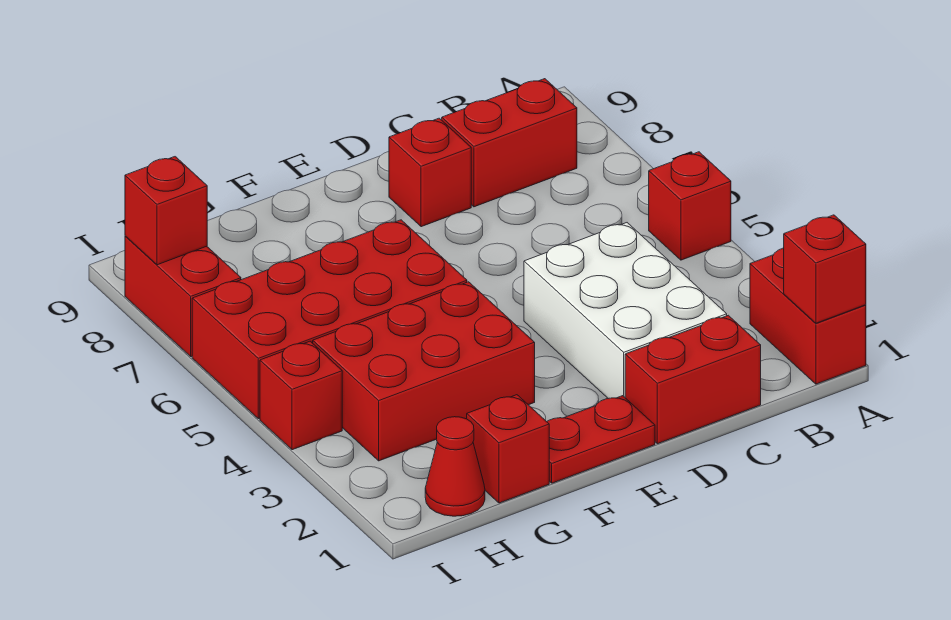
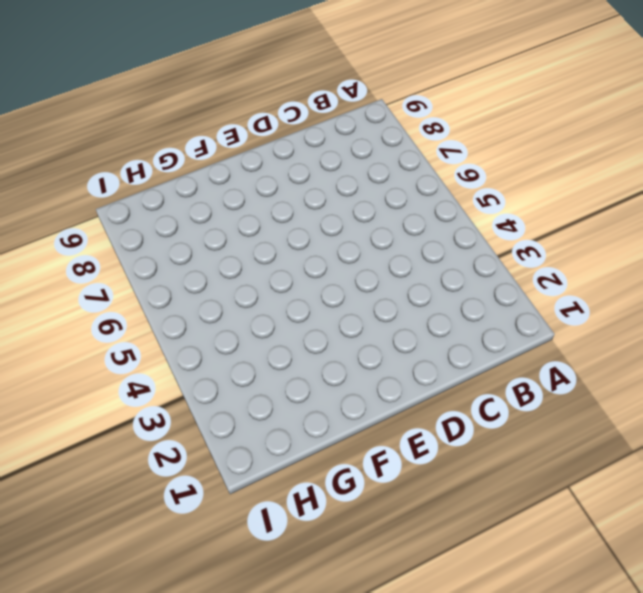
none -> red 1x2 brick [750,248,866,384]
none -> red 1x1 brick [649,152,731,260]
none -> red 1x2 brick [442,79,577,207]

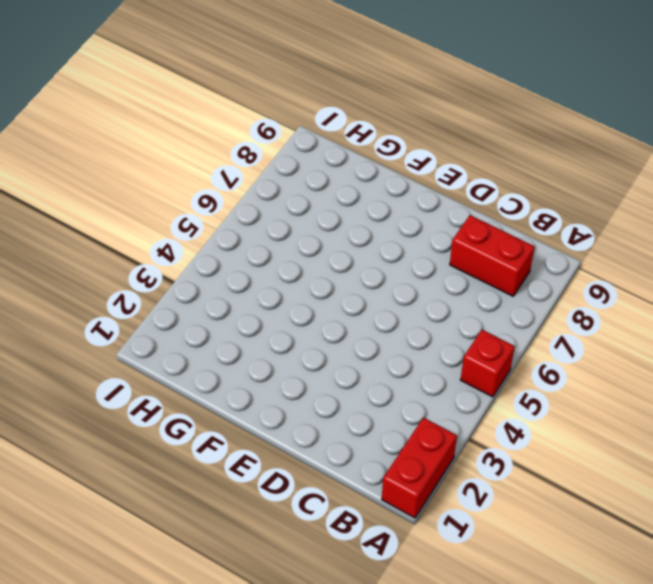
none -> red 1x2 brick [625,315,761,444]
none -> white 2x3 brick [524,223,727,399]
none -> red 1x1 brick [389,118,471,227]

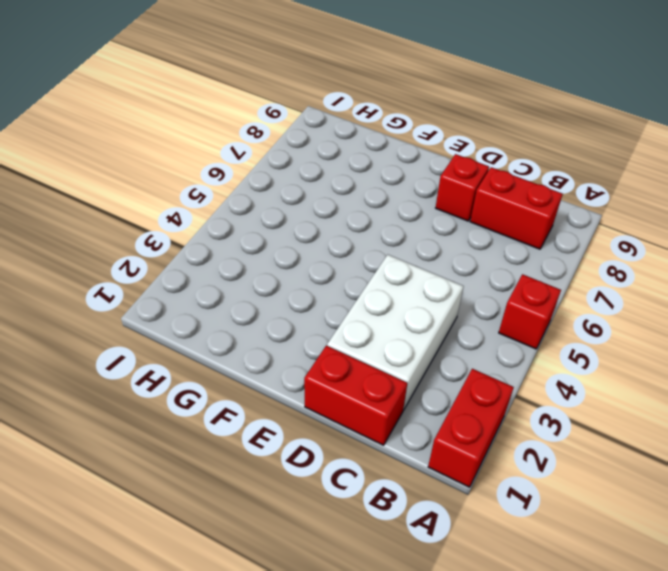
none -> red 1x2 plate [547,396,655,483]
none -> red 2x3 brick [313,282,535,461]
none -> red 2x4 brick [192,220,467,419]

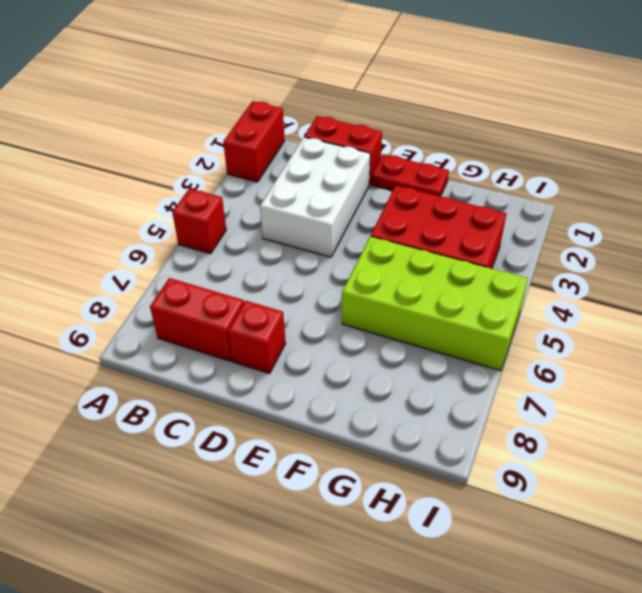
lime 2x4 brick [342,236,528,371] -> red 2x4 brick [192,220,467,419]
none -> red 1x1 brick [467,395,549,503]
none -> red 1x1 cone [425,417,485,516]
none -> red 1x1 brick [260,341,342,450]

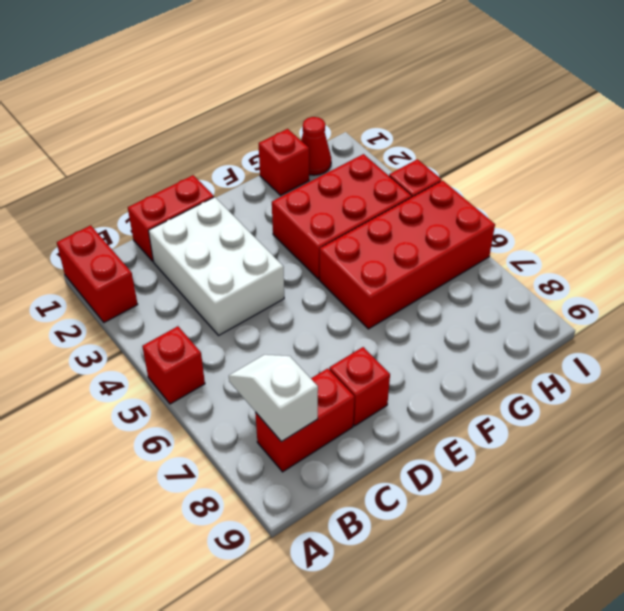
white 1x2 slope [229,355,318,442] -> none
none -> red 1x2 plate [547,396,655,483]
none -> red 1x2 brick [125,236,241,357]
none -> red 1x1 brick [784,215,866,323]

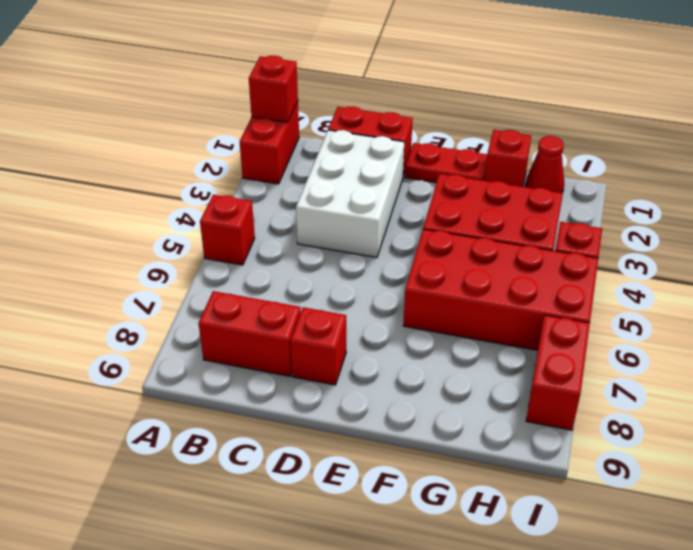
none -> red 1x1 brick [125,157,207,265]

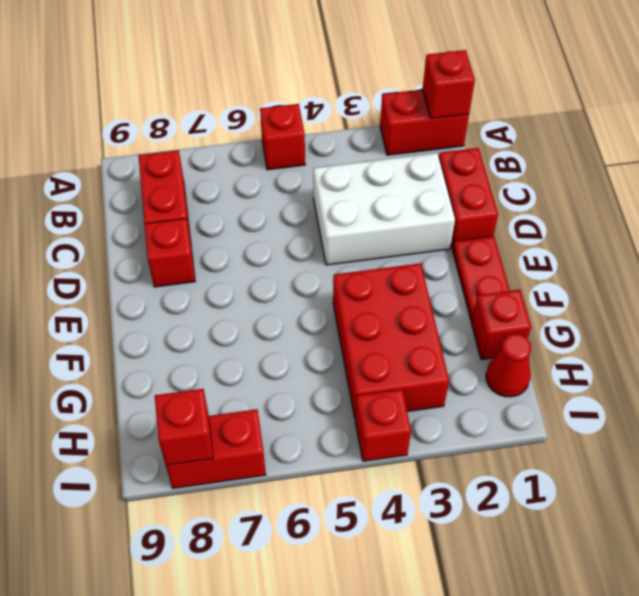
none -> red 2x4 brick [192,220,467,419]

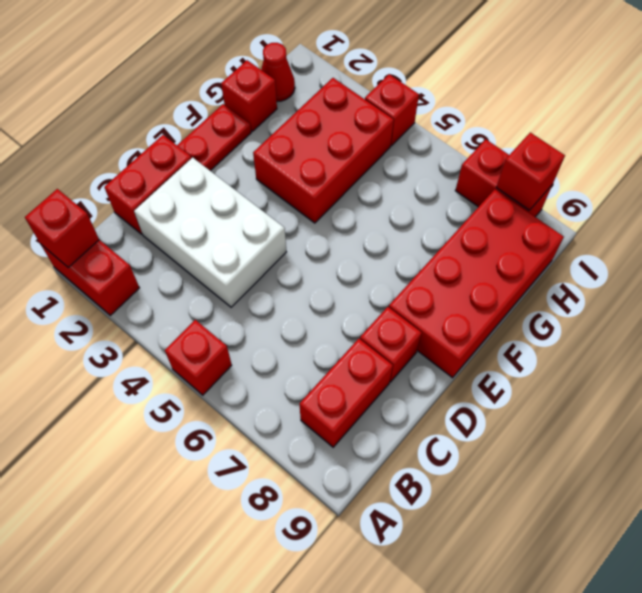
red 2x4 brick [389,190,564,378] -> red 2x4 brick moved to [192,220,467,419]

